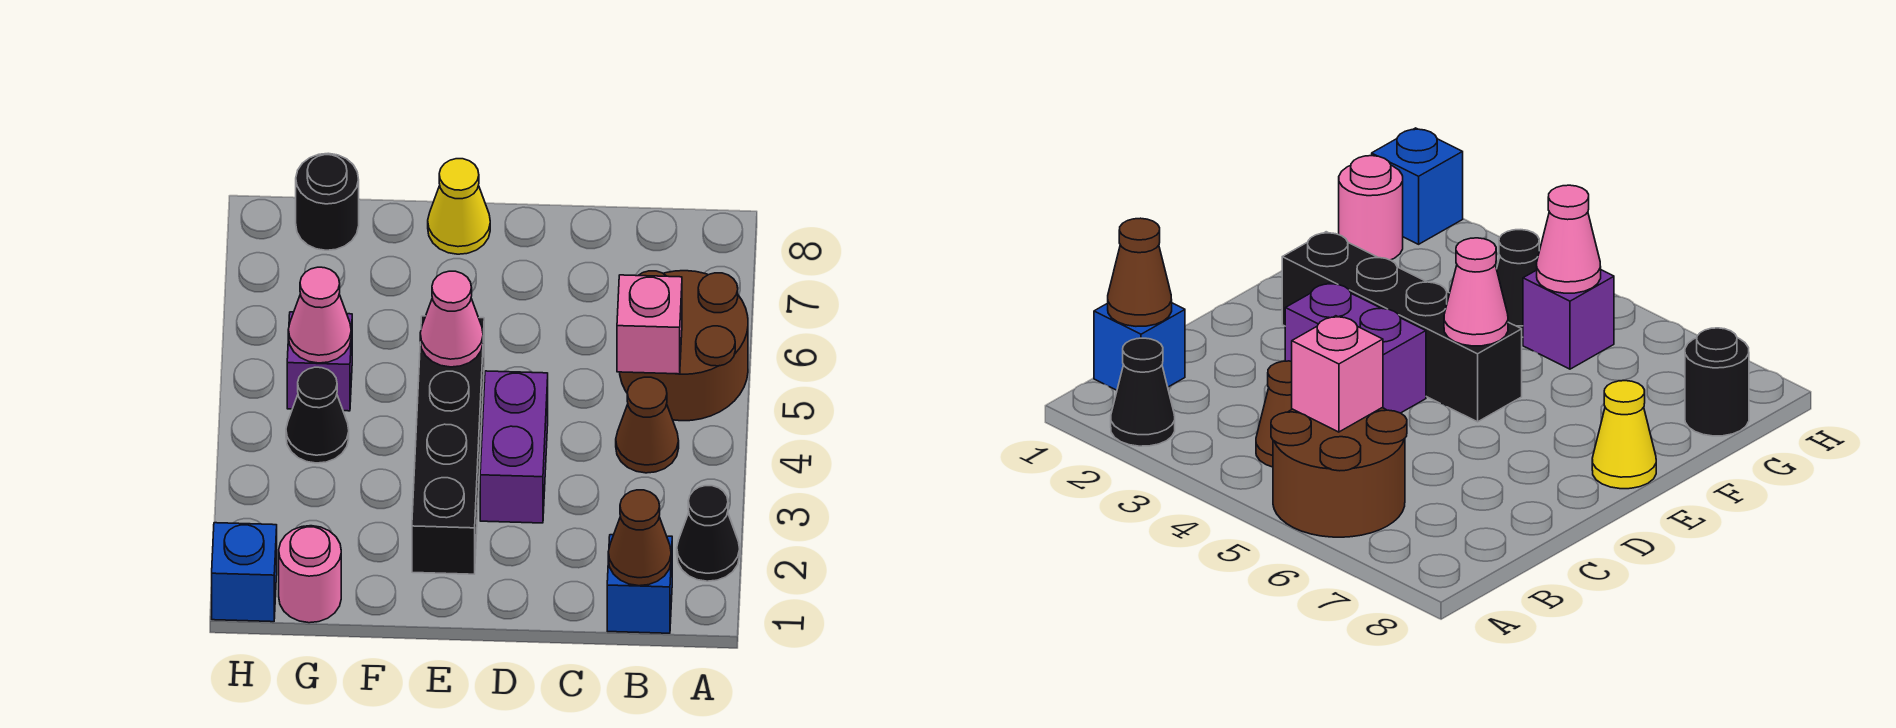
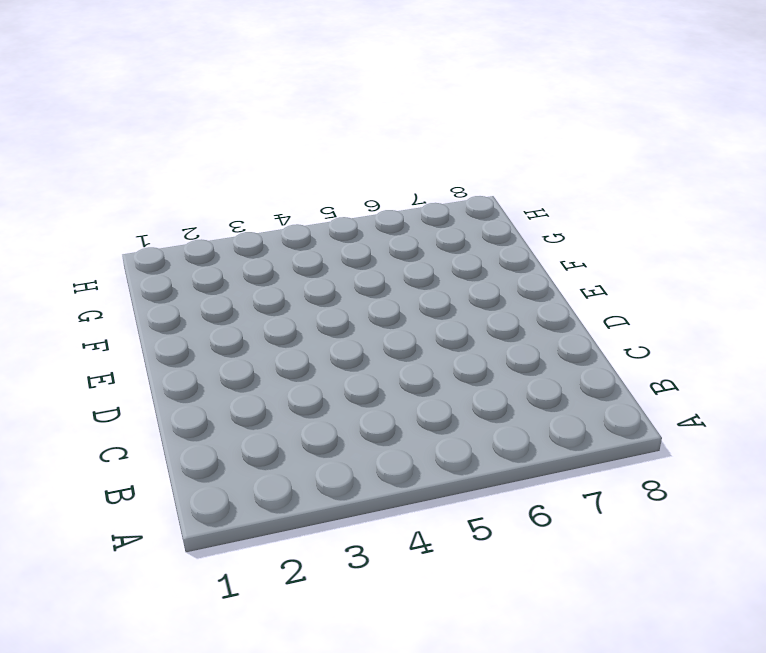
none -> black 1x1 cone [677,486,740,581]
none -> brown 2x2 round brick [620,271,748,421]
none -> blue 1x1 brick [607,535,672,633]

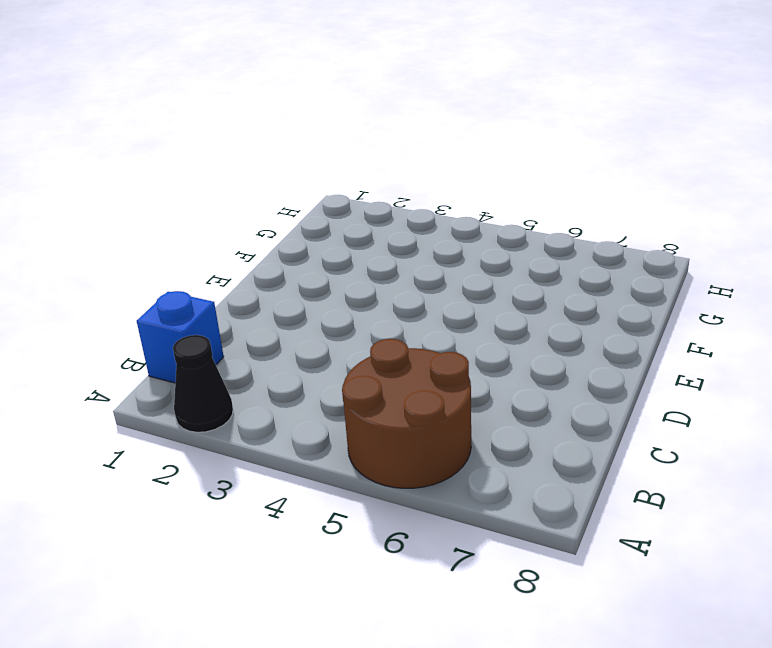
none -> brown 1x1 cone [616,377,679,473]
none -> purple 1x2 brick [480,371,548,523]
none -> black 1x4 brick [412,316,484,574]

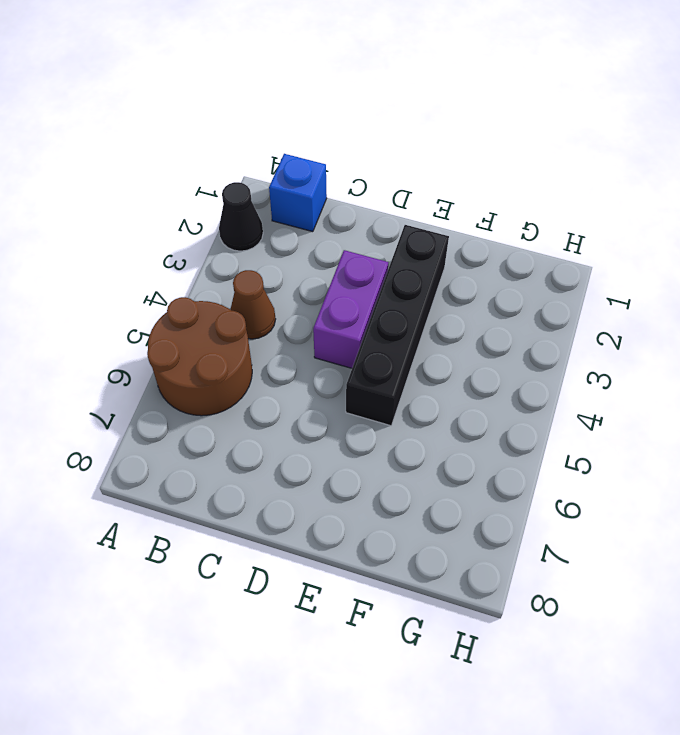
none -> yellow 1x1 cone [428,159,490,254]
none -> pink 1x1 round brick [279,526,341,623]
none -> black 1x1 cone [286,367,349,463]

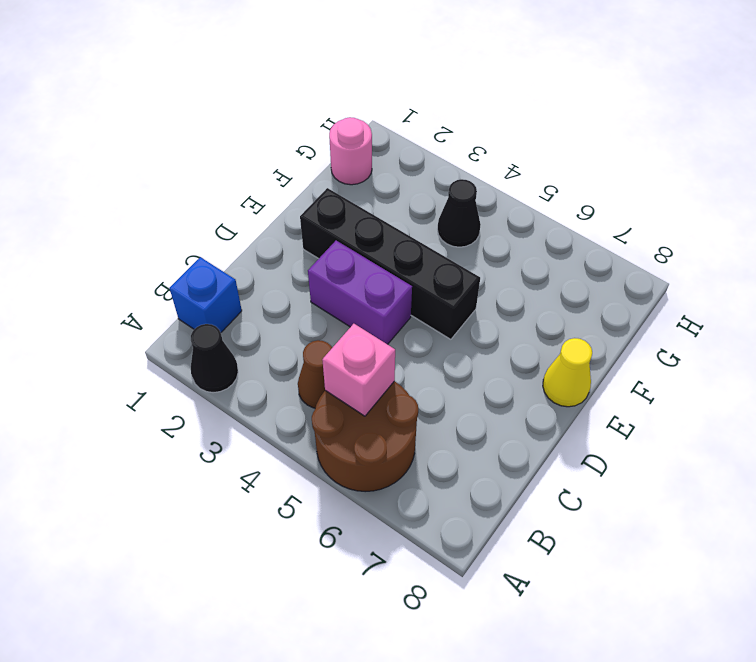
none -> purple 1x1 brick [287,312,352,411]
none -> black 1x1 round brick [296,153,359,250]
none -> blue 1x1 brick [212,523,277,622]

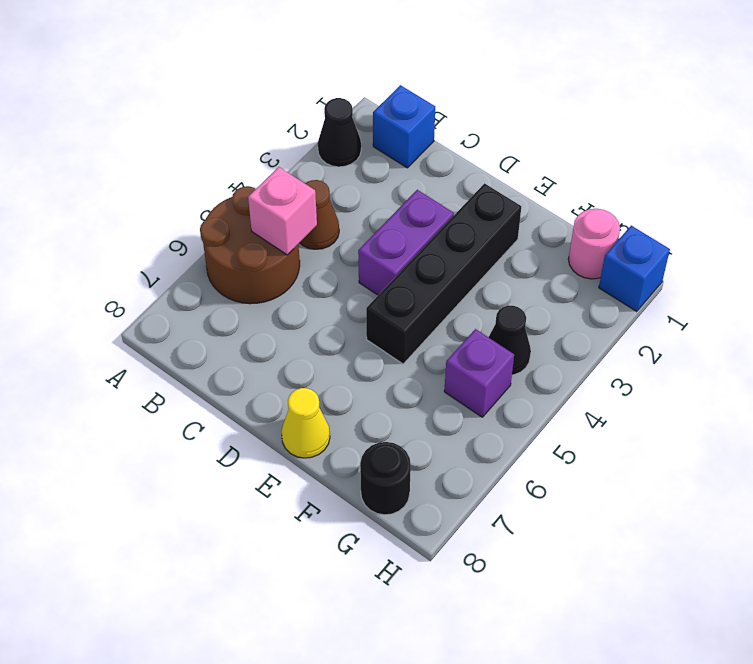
none -> brown 1x1 cone [608,490,671,586]
none -> pink 1x1 cone [420,271,483,367]
none -> pink 1x1 cone [288,267,351,363]

